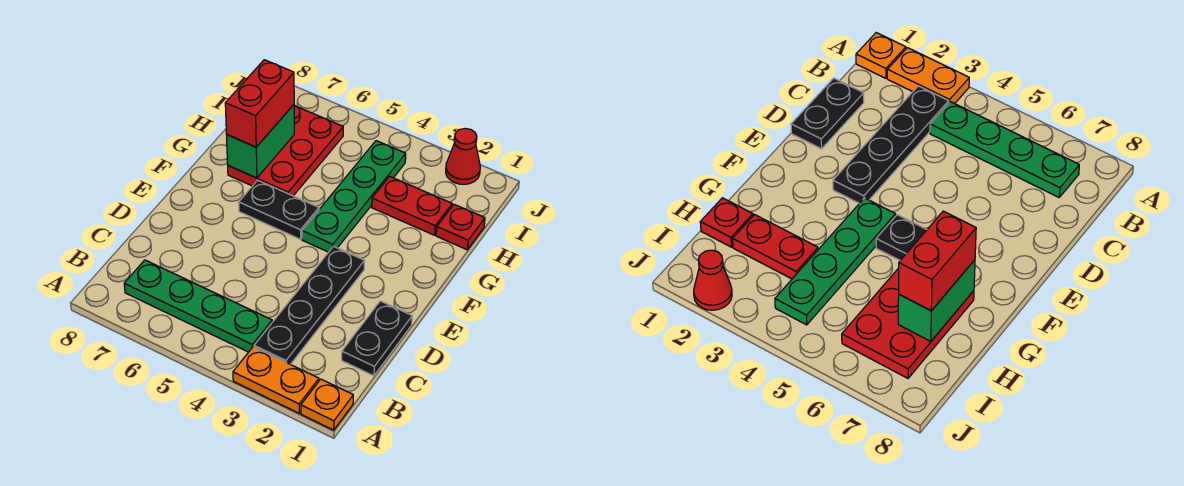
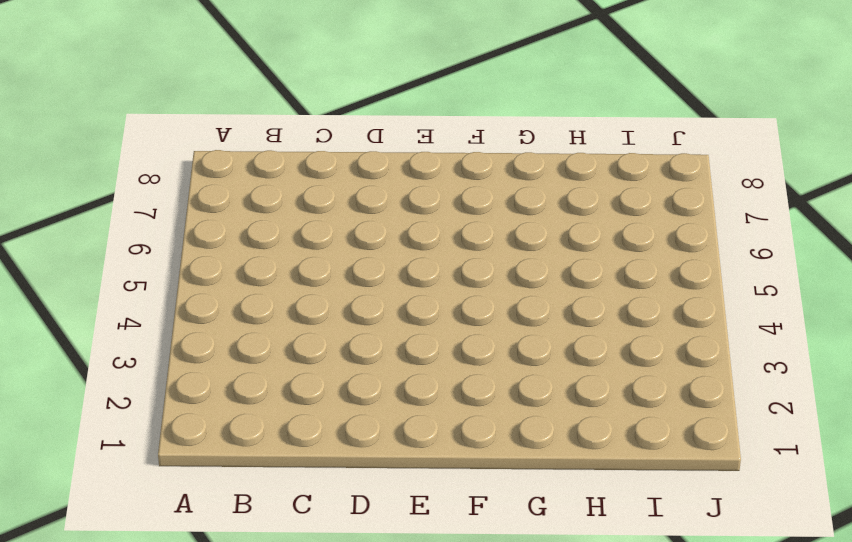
none -> orange 1x1 plate [301,379,353,430]
none -> orange 1x2 plate [233,347,319,413]
none -> black 1x4 plate [254,246,364,364]

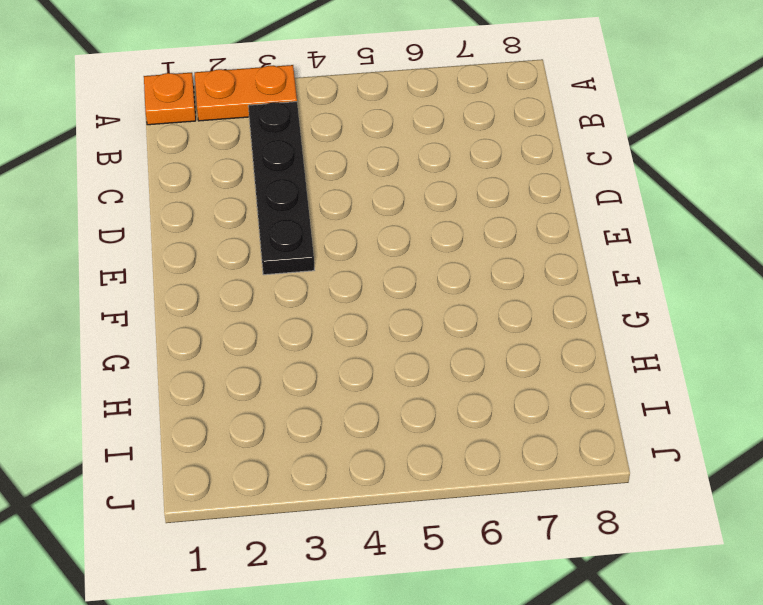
none -> green 1x4 plate [124,260,272,352]
none -> black 1x2 plate [342,301,412,376]
none -> green 1x4 plate [302,141,406,252]

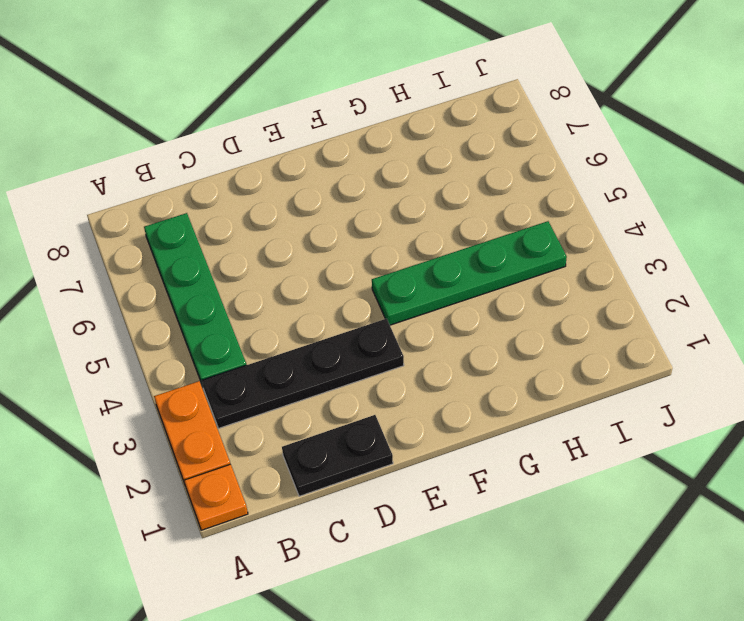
none -> black 1x2 plate [239,180,319,239]
none -> red 2x3 plate [228,105,343,196]
none -> red 1x1 plate [436,204,485,250]

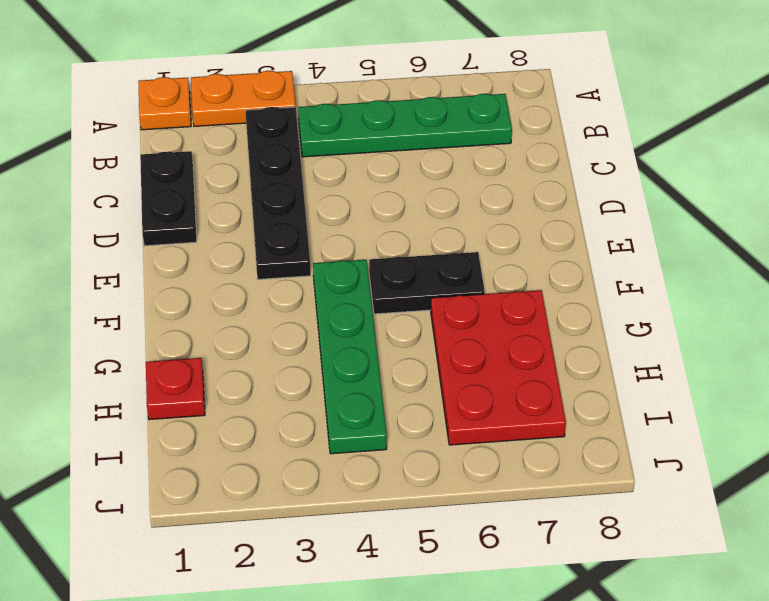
none -> red 1x2 plate [372,176,452,235]
none -> red 1x1 cone [446,128,480,184]
none -> green 1x2 brick [226,105,294,178]

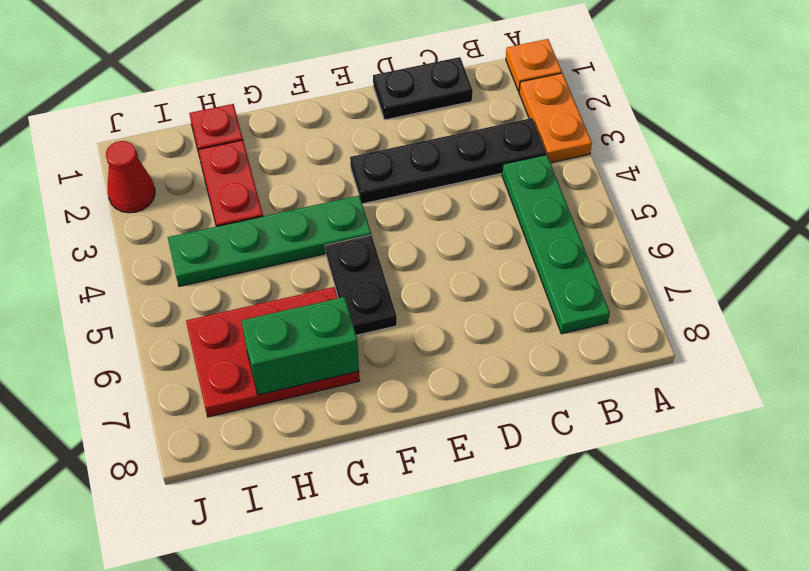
none -> red 1x2 brick [225,60,294,147]

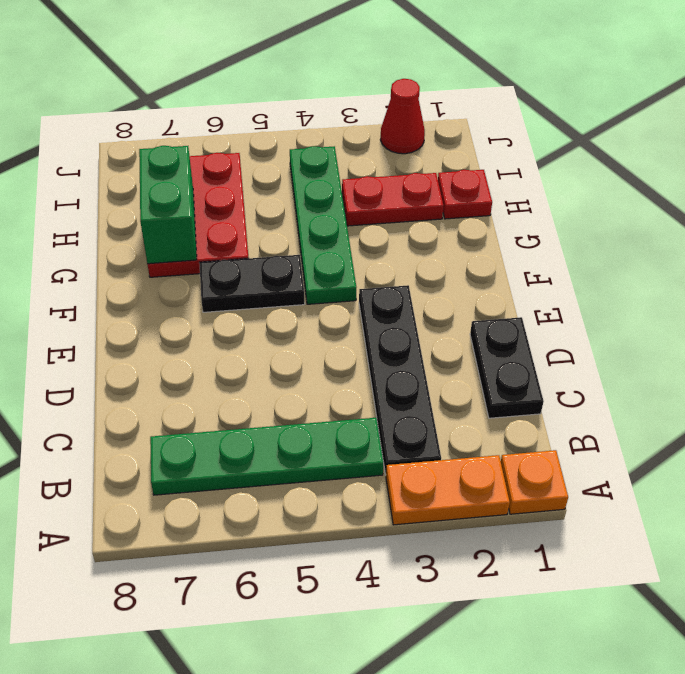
none -> red 1x2 brick [225,60,294,147]

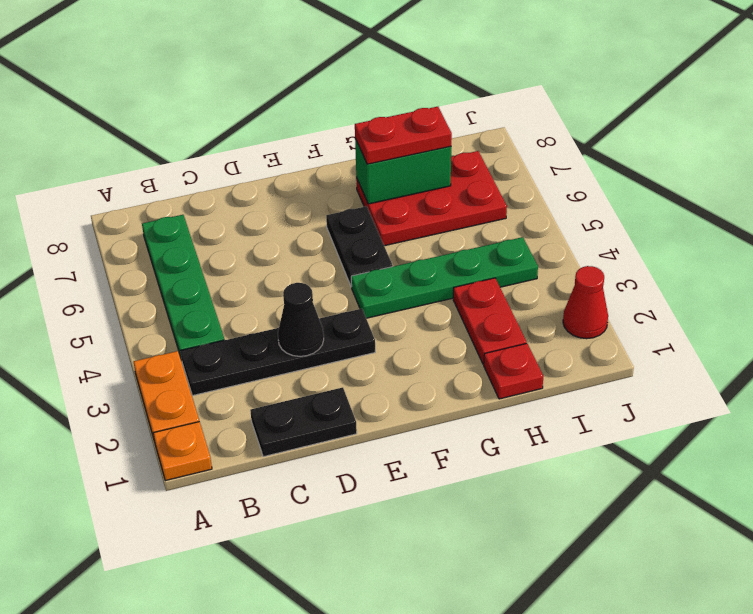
black 1x1 cone [278,283,324,356] -> none
red 1x2 plate [355,107,452,164] -> red 1x2 brick [225,60,294,147]

